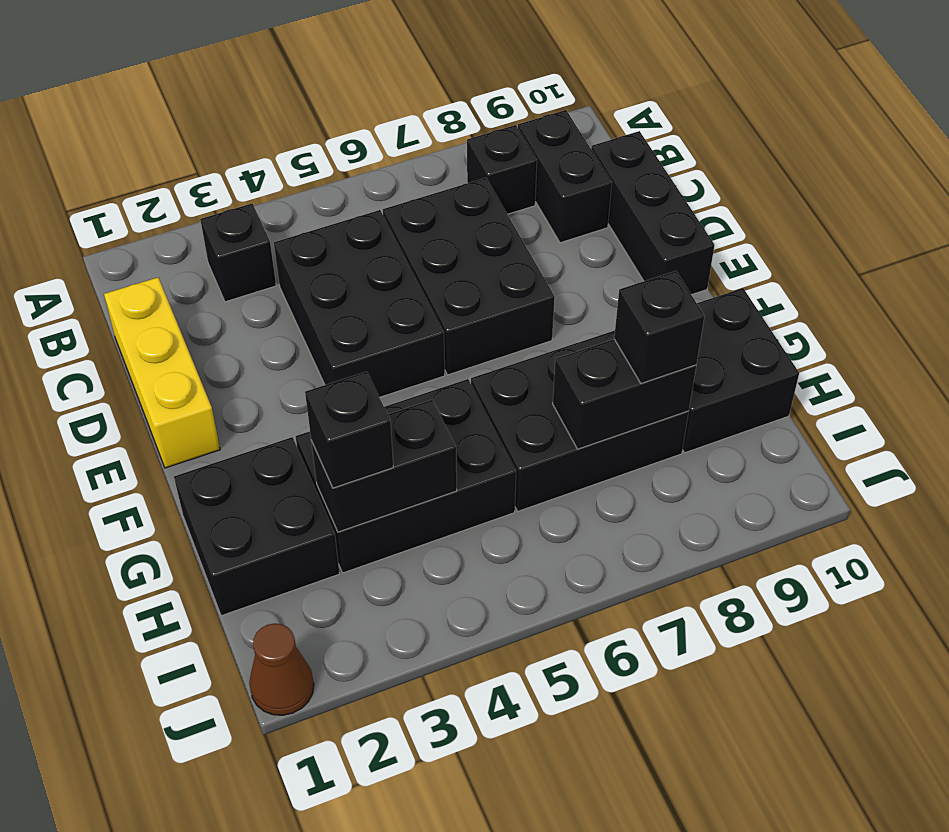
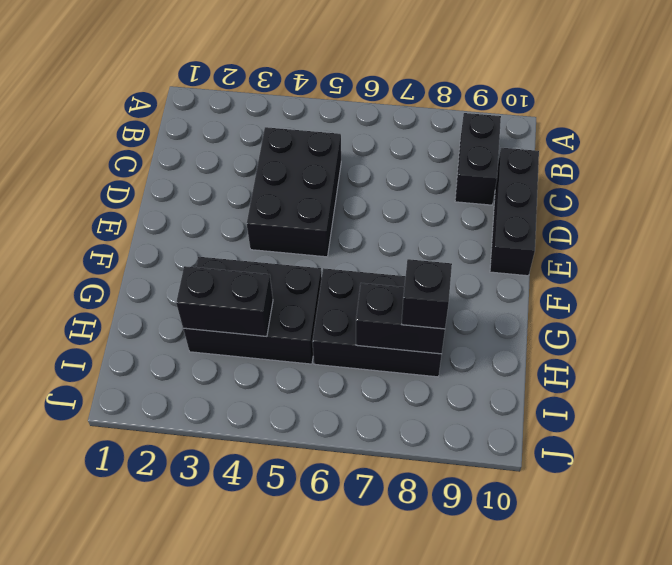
none -> black 1x1 brick [200,204,276,302]
none -> black 1x1 brick [467,125,537,214]
none -> yellow 1x3 brick [104,278,220,468]

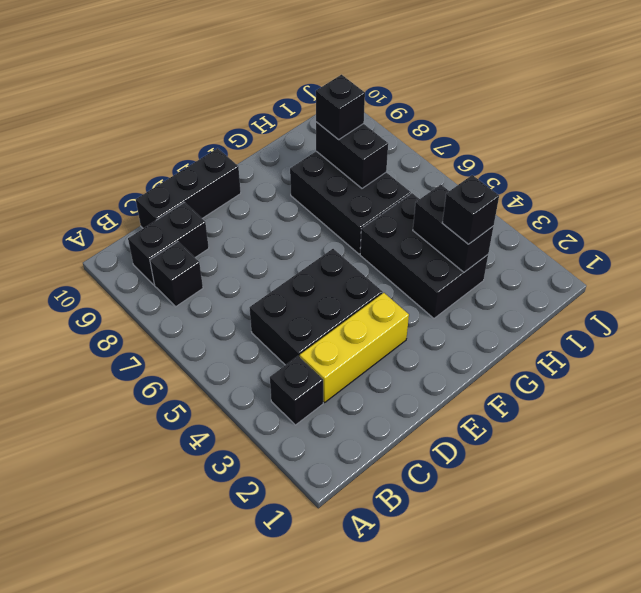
yellow 1x3 brick [300,293,409,403] -> yellow 1x3 brick moved to [104,278,220,468]
none -> black 2x3 brick [383,178,555,375]
none -> black 2x2 brick [174,437,340,616]
none -> black 2x2 brick [683,288,799,453]

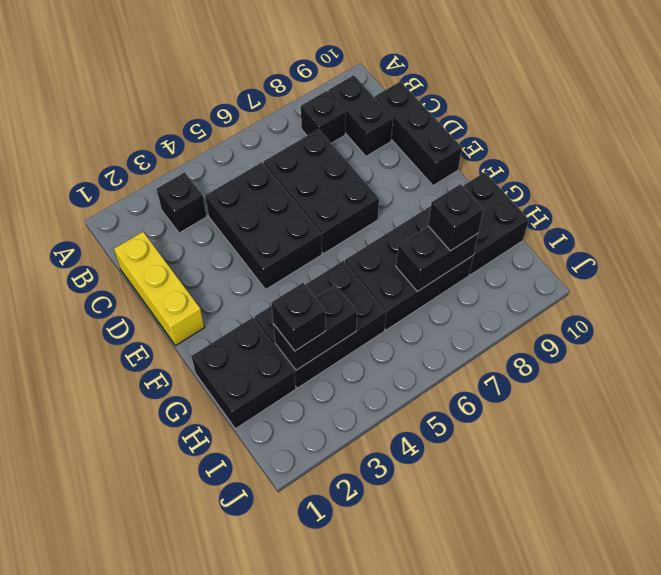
none -> brown 1x1 cone [249,623,314,715]

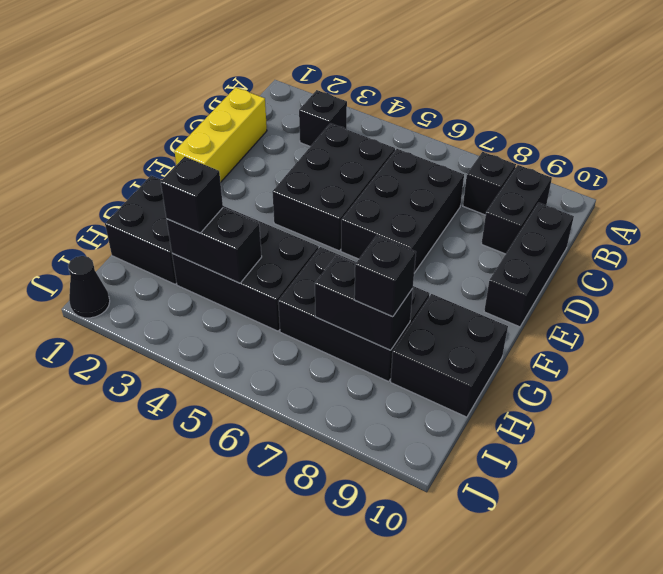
black 1x1 cone [68,256,110,318] -> brown 1x1 cone [249,623,314,715]

